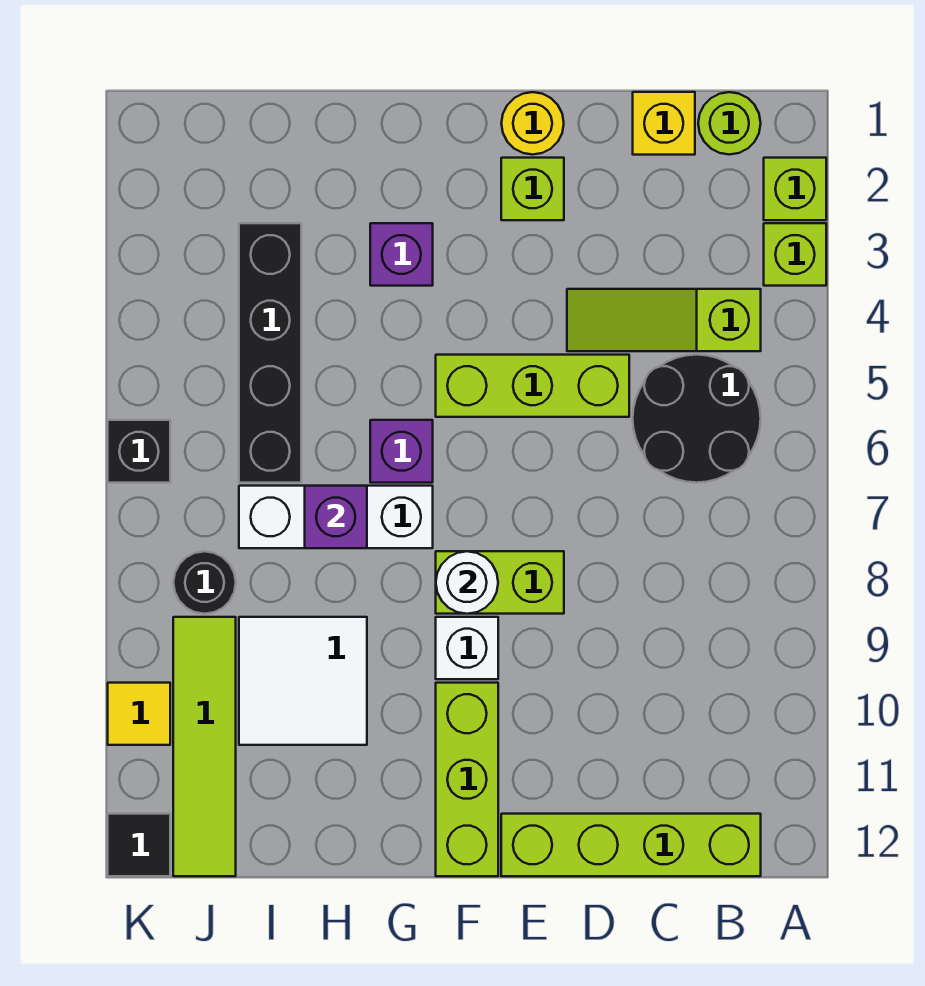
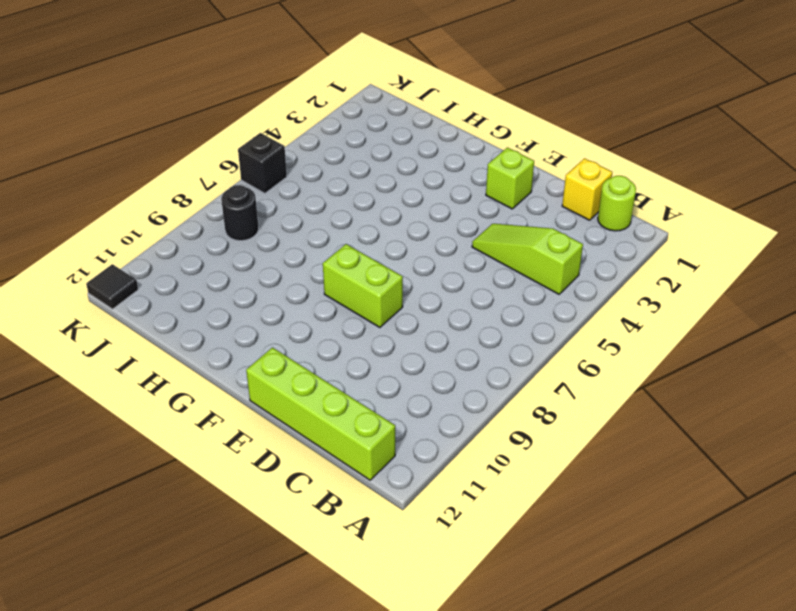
none -> lime 1x1 brick [764,158,826,220]
none -> lime 1x1 brick [764,223,826,286]
none -> black 2x2 round brick [633,355,761,483]

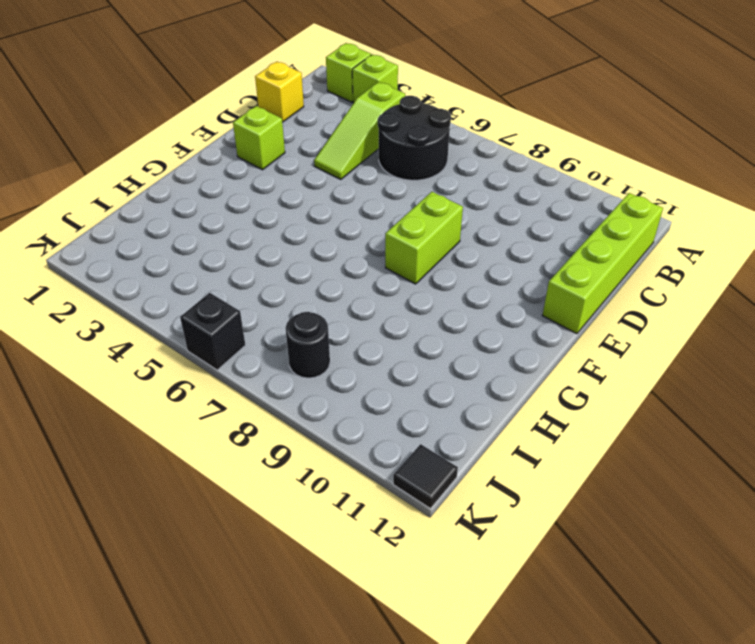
none -> lime 1x1 round brick [698,92,761,155]
none -> lime 1x3 brick [436,355,629,417]
none -> yellow 1x1 round brick [501,92,564,155]

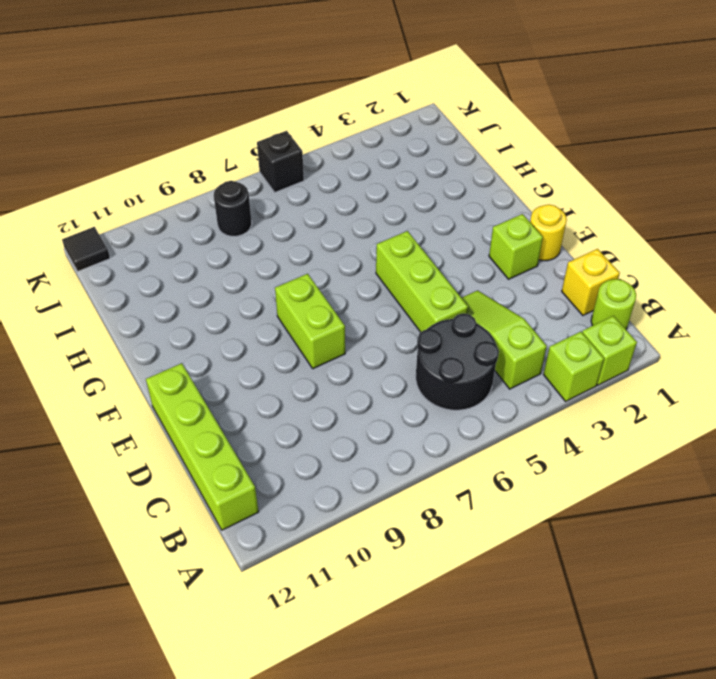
none -> white 1x1 brick [436,617,498,679]
none -> lime 1x3 brick [436,683,498,876]
none -> purple 1x1 brick [370,223,433,286]

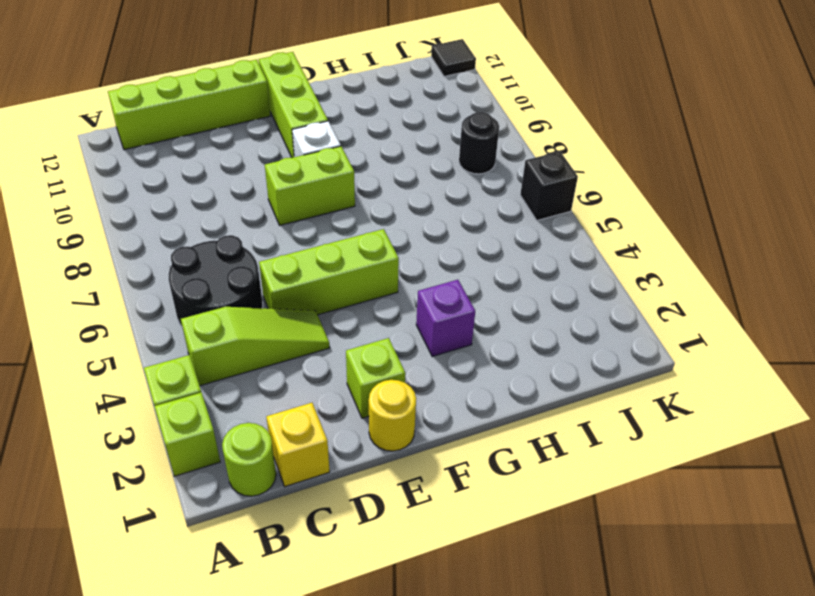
none -> purple 1x1 brick [370,420,433,483]
none -> white 1x3 brick [239,486,433,548]
none -> white 2x2 tile [239,617,367,745]

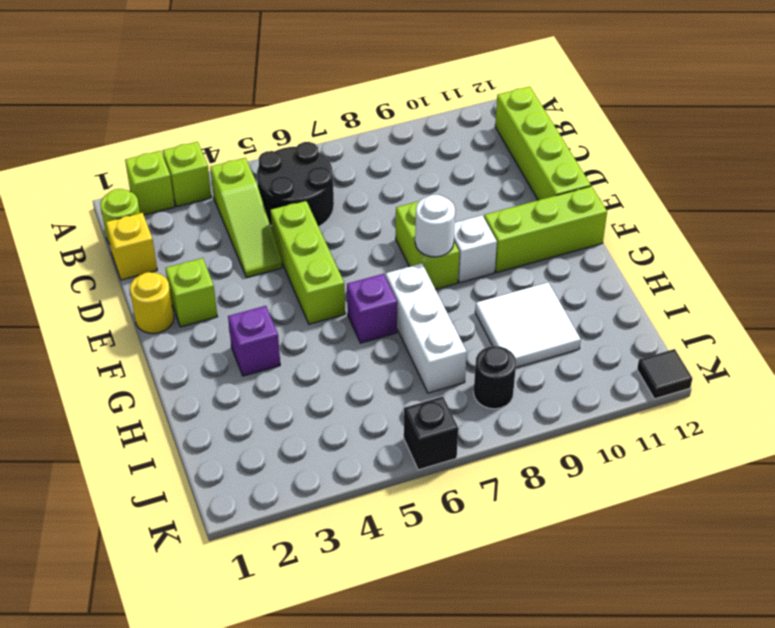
none -> black 1x4 brick [239,223,301,483]
none -> lime 1x4 tile [173,617,236,876]
none -> yellow 1x1 tile [108,683,170,745]

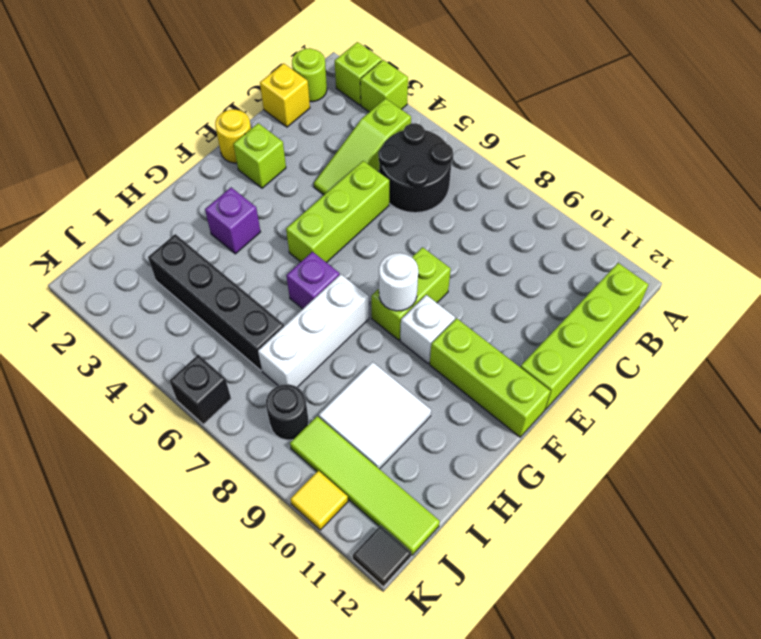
none -> purple 1x1 brick [305,486,367,548]

